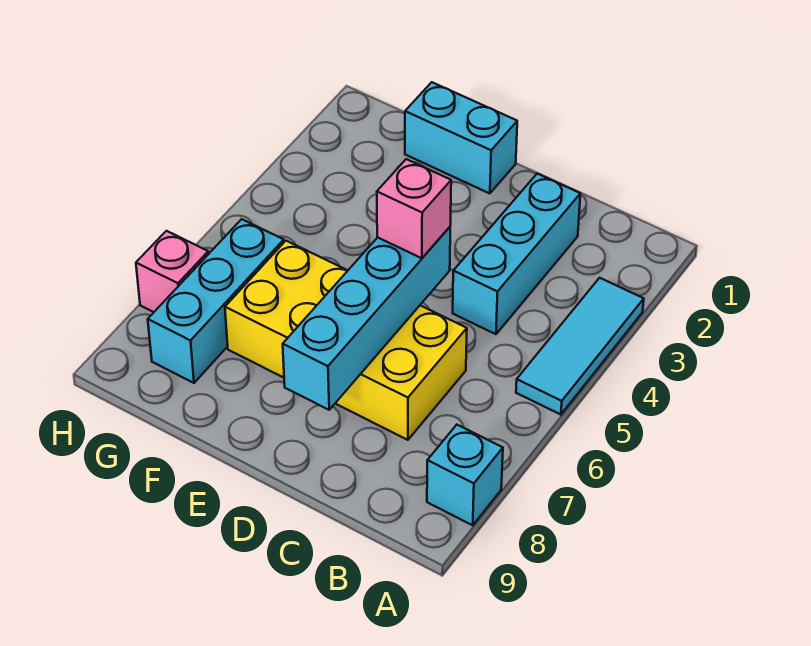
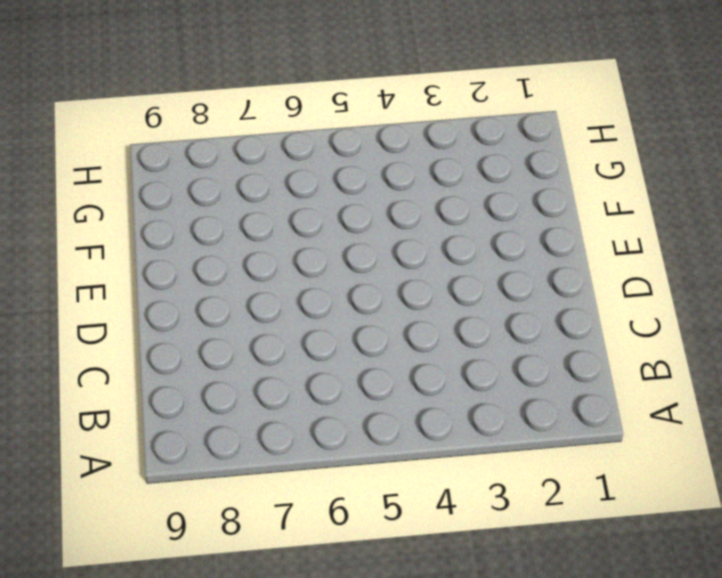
none -> cyan 1x3 tile [516,278,644,415]
none -> cyan 1x1 brick [427,425,503,525]

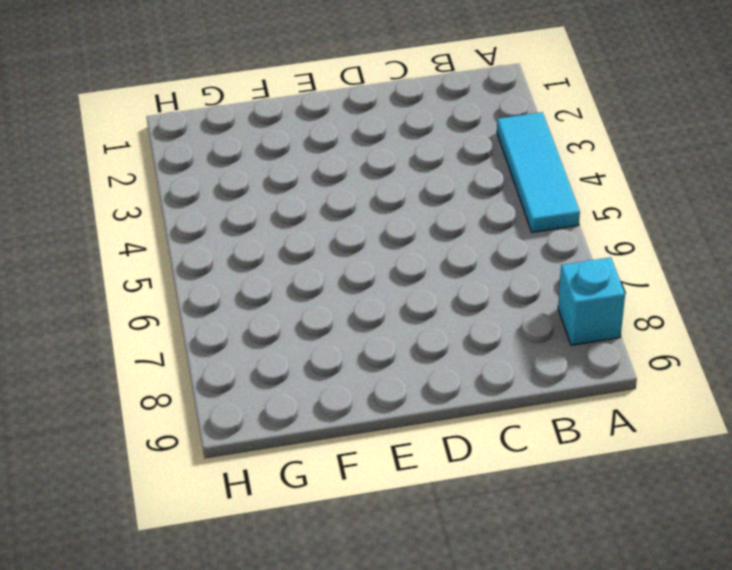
none -> cyan 1x3 brick [453,174,580,334]
none -> yellow 2x4 brick [225,241,467,440]

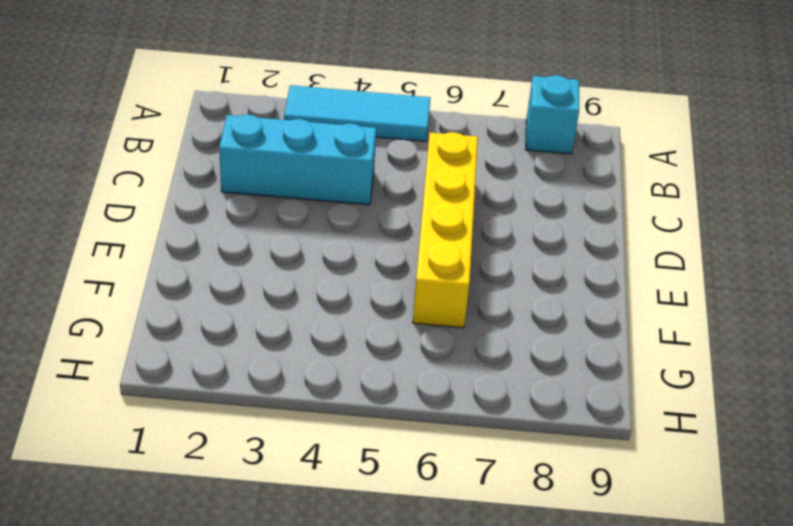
yellow 1x4 brick [413,132,478,328] -> yellow 2x4 brick [225,241,467,440]
none -> cyan 1x2 brick [405,82,517,194]
none -> cyan 1x3 brick [148,219,284,383]

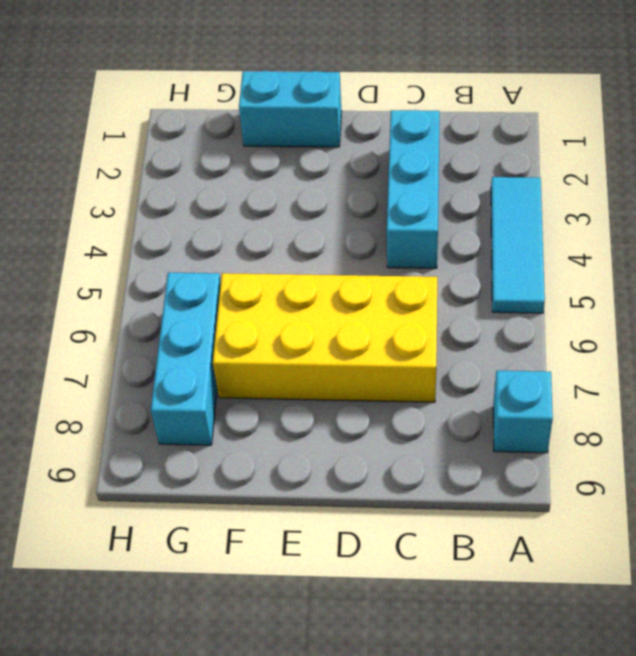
none -> pink 1x1 brick [136,231,208,312]
none -> cyan 1x4 brick [283,227,450,410]

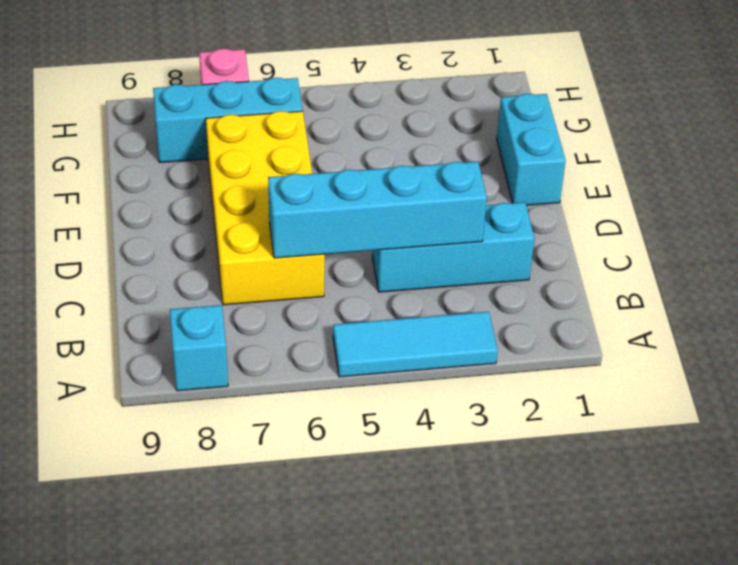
cyan 1x4 brick [268,162,487,258] -> cyan 1x4 brick moved to [283,227,450,410]
none -> pink 1x1 brick [377,159,451,258]

